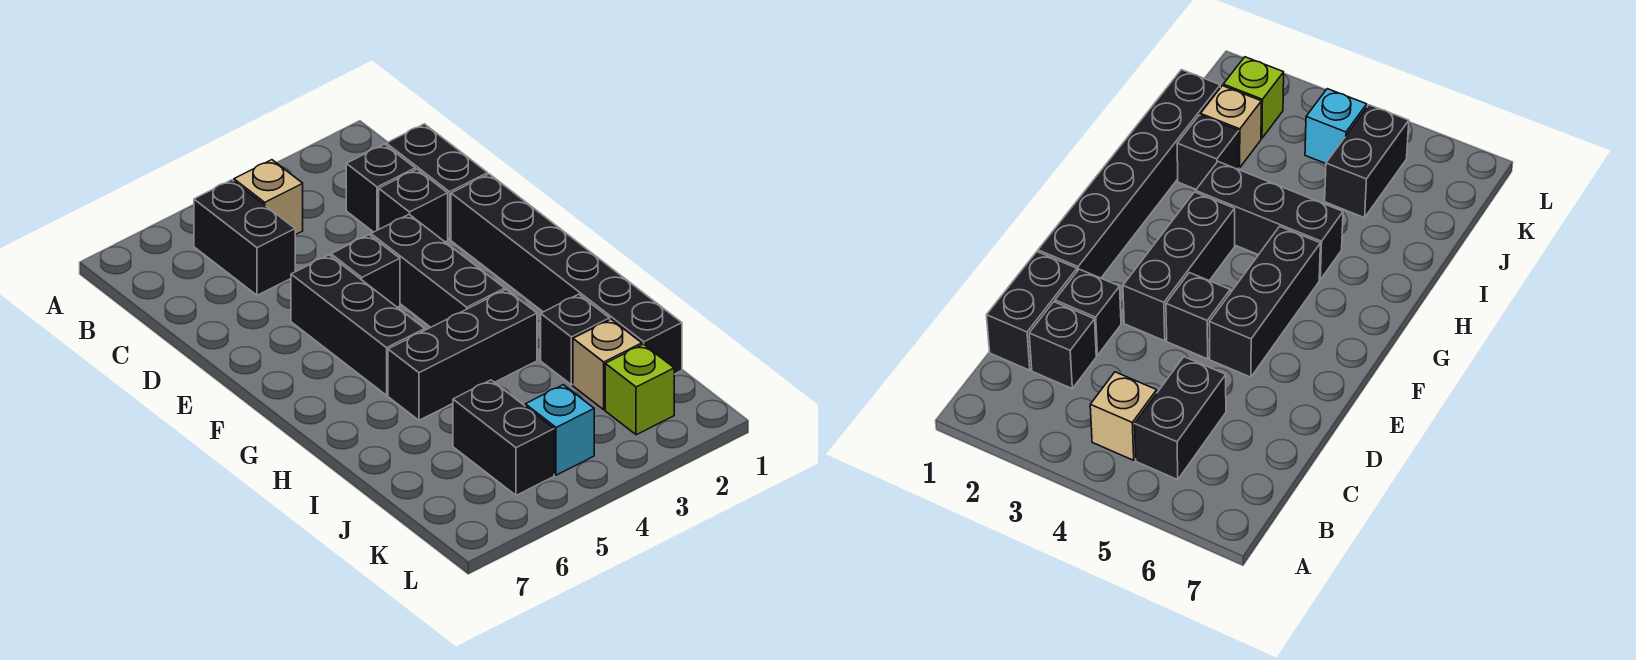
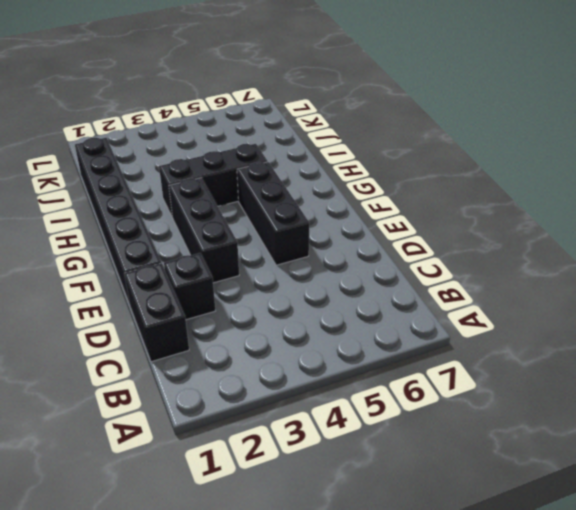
none -> tan 1x1 brick [234,160,303,235]
none -> black 1x2 brick [194,180,295,295]
none -> black 1x1 brick [346,144,415,232]

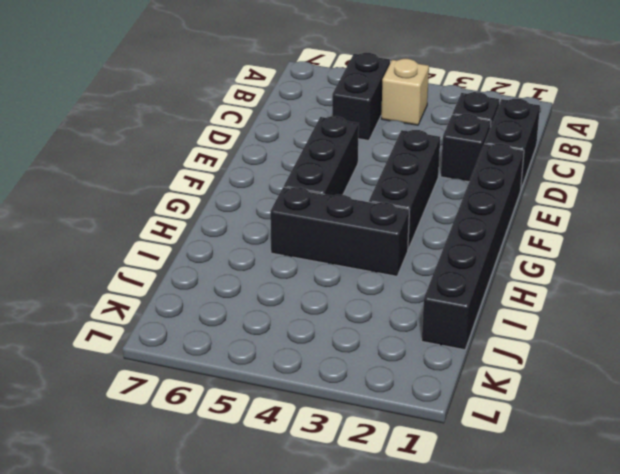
none -> black 1x1 brick [331,235,400,307]
none -> black 1x1 brick [541,294,610,385]
none -> tan 1x1 brick [573,319,642,410]

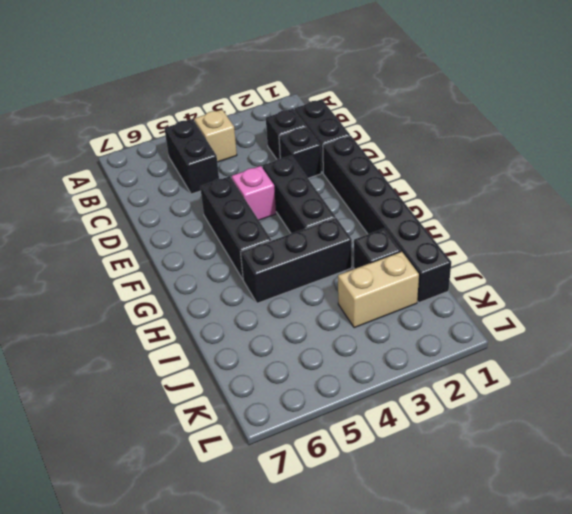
pink 1x1 brick [232,166,276,220] -> black 1x1 brick [331,235,400,307]
tan 1x2 brick [338,251,419,328] -> tan 1x1 brick [573,319,642,410]
none -> black 1x2 brick [453,380,554,495]
none -> lime 1x1 brick [605,344,674,435]
none -> cyan 1x1 brick [525,385,594,475]

